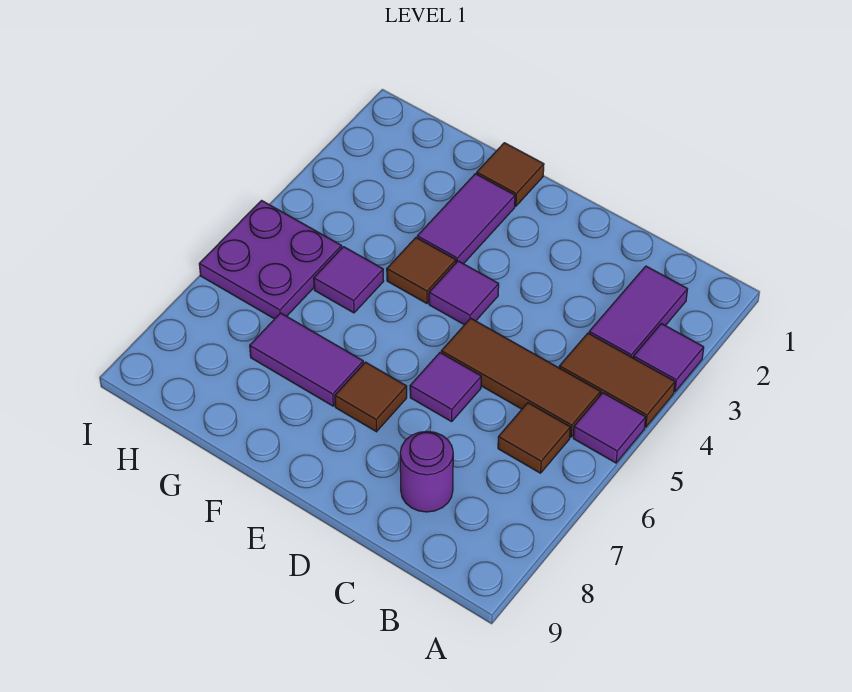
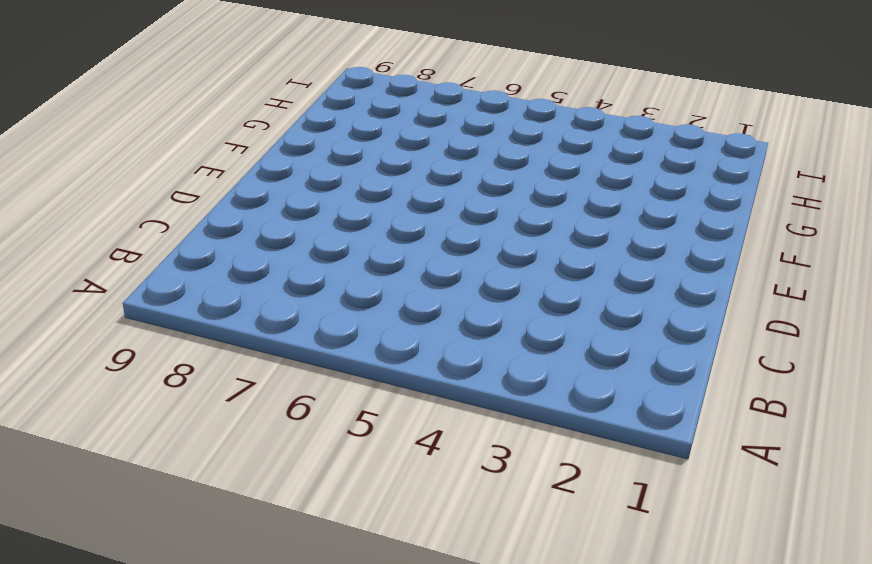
none -> purple 1x1 tile [633,324,704,392]
none -> brown 1x2 tile [559,333,675,427]
none -> purple 1x1 tile [573,393,646,463]

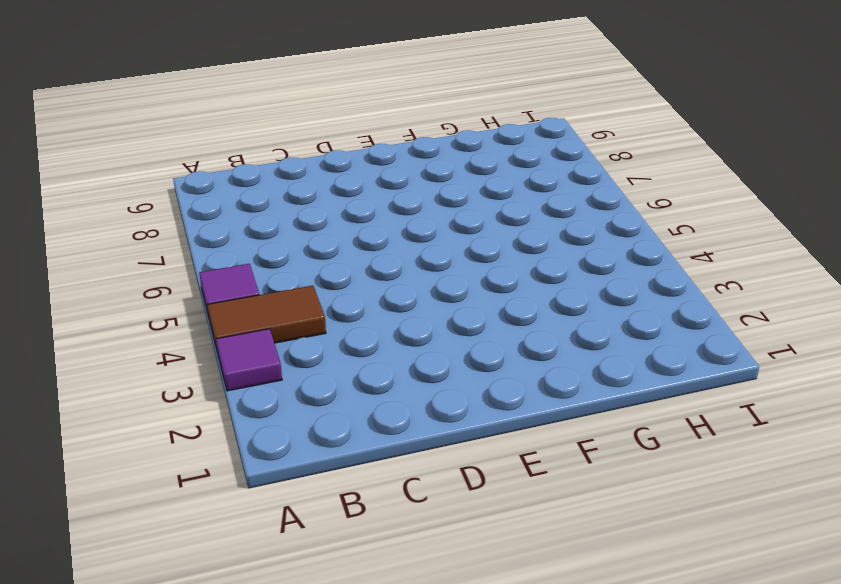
none -> purple 1x2 tile [589,266,687,358]
none -> brown 1x3 tile [441,318,600,437]
none -> brown 1x1 tile [498,403,570,473]

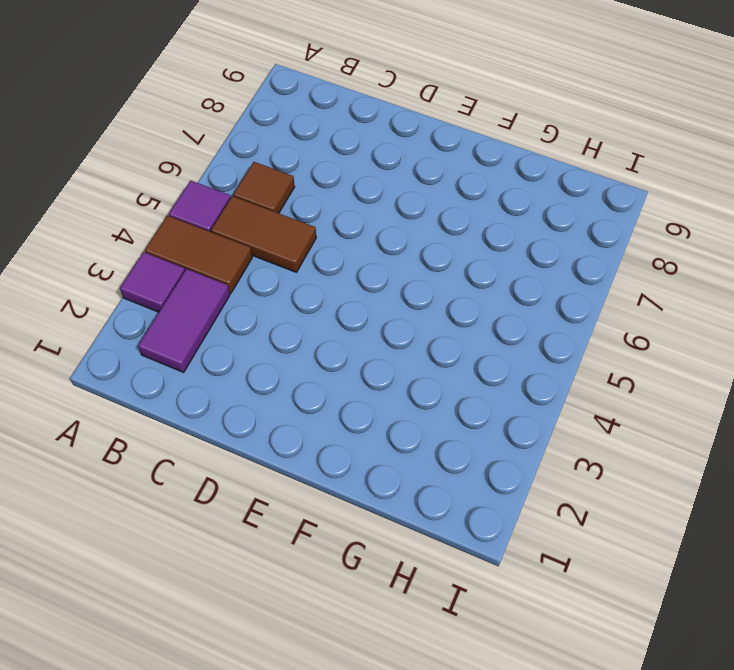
brown 1x2 tile [211,196,316,272] -> brown 1x3 tile [441,318,600,437]
none -> purple 1x1 round brick [400,431,453,512]
none -> purple 1x1 tile [410,353,481,422]
none -> purple 1x1 tile [429,261,499,325]

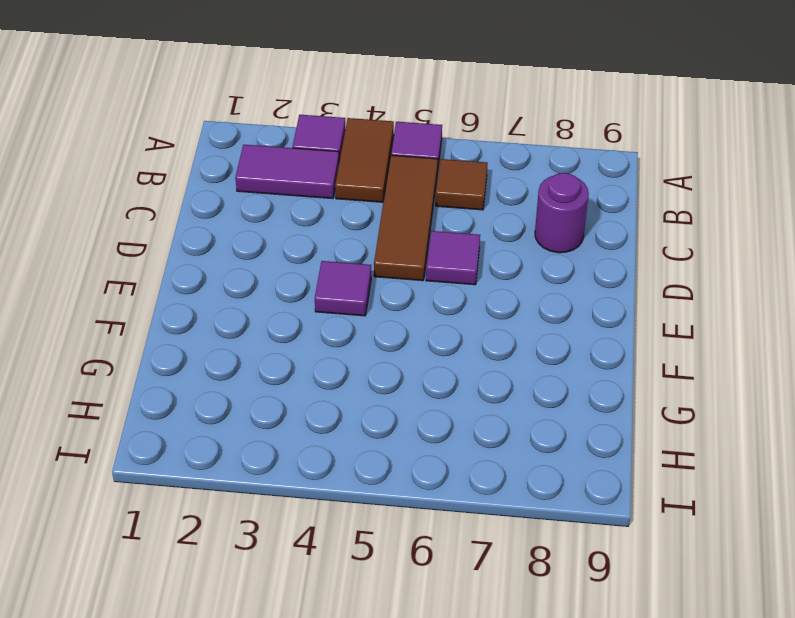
none -> brown 1x1 tile [335,362,407,432]
none -> brown 1x1 tile [477,143,544,206]
none -> purple 1x2 tile [417,174,515,264]

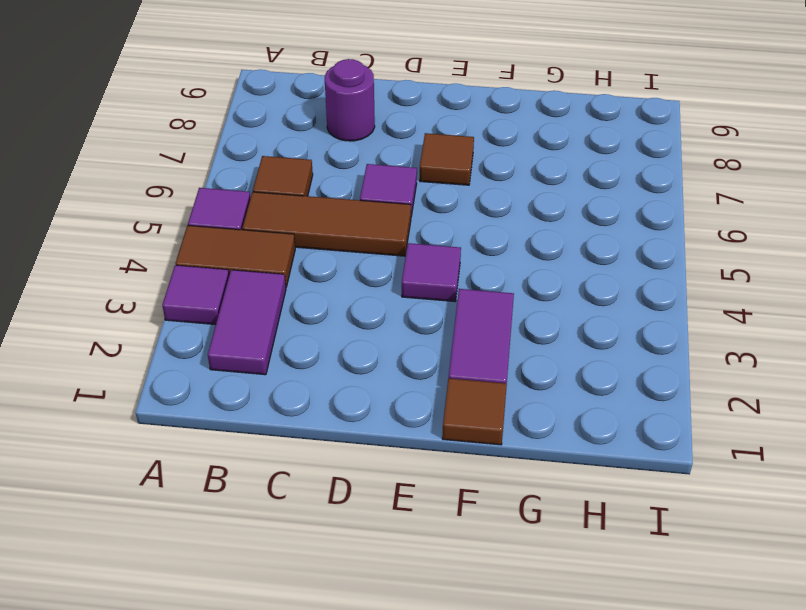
none -> brown 1x1 tile [387,238,456,303]
none -> purple 1x2 tile [250,313,363,406]
none -> purple 1x1 tile [314,247,384,313]

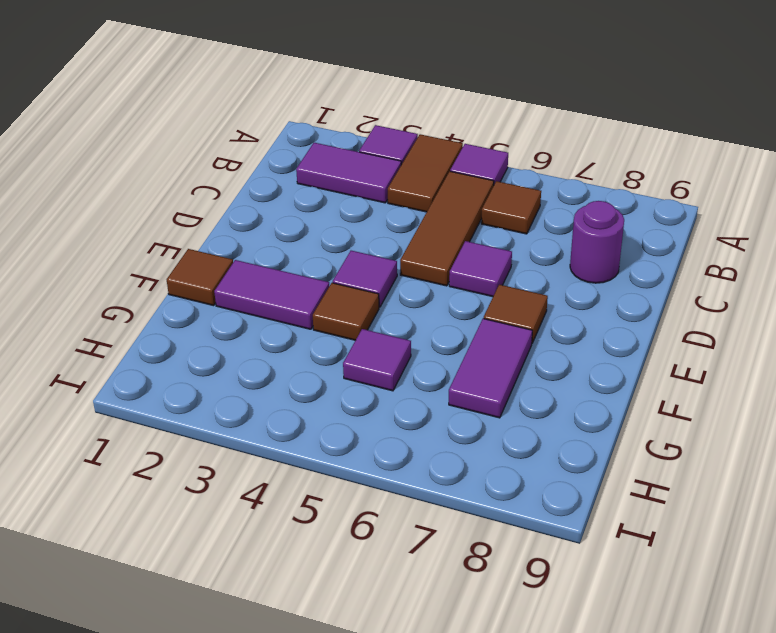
none -> purple 2x2 plate [199,201,342,319]

